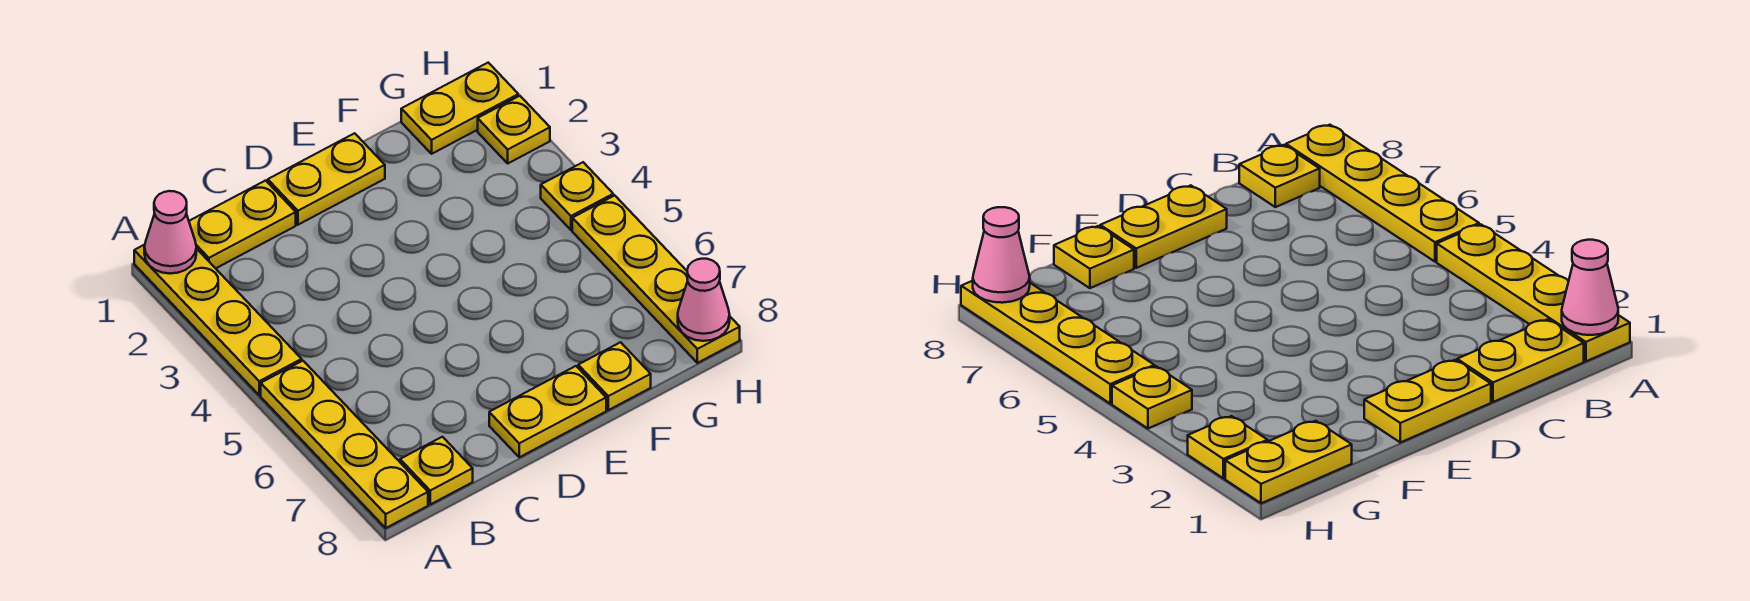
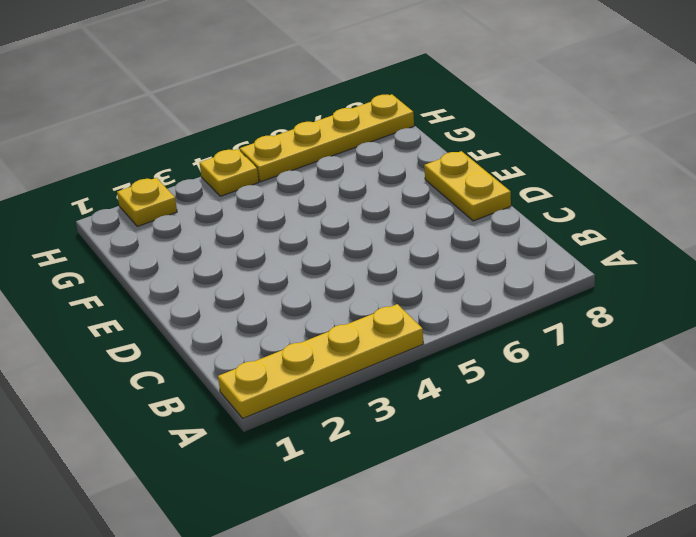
none -> yellow 1x4 plate [261,361,428,528]
none -> yellow 1x2 plate [189,181,296,268]
none -> yellow 1x1 plate [400,437,473,504]

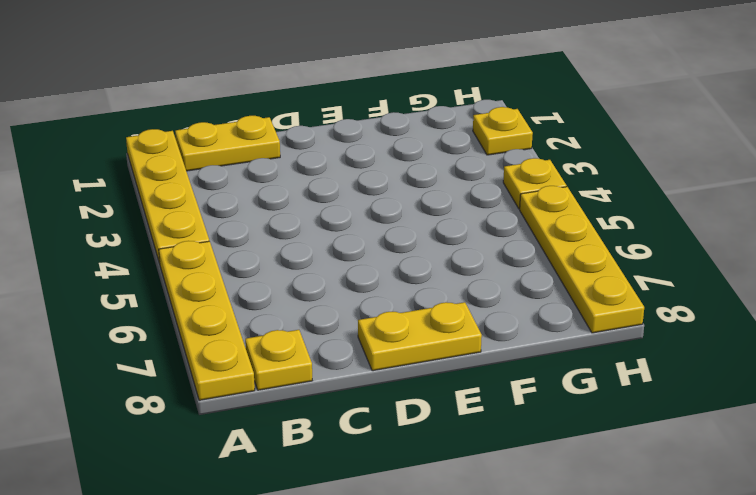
none -> yellow 1x2 plate [268,133,385,225]
none -> yellow 1x1 plate [578,342,651,410]
none -> yellow 1x2 plate [401,63,518,154]

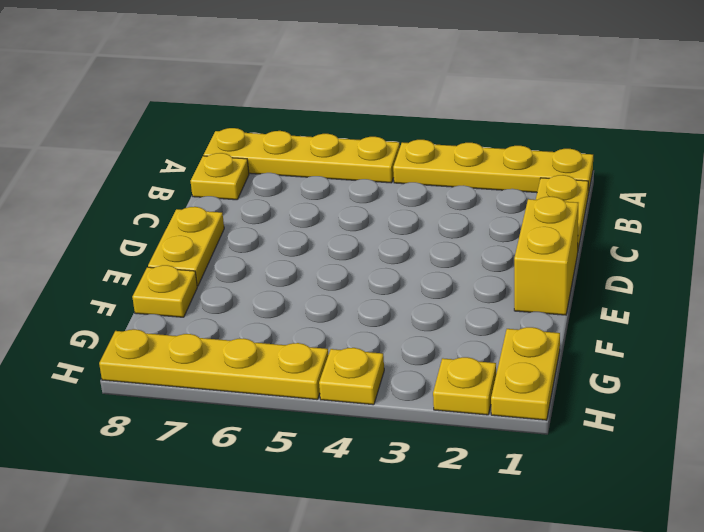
yellow 1x2 brick [514,197,578,315] -> yellow 1x2 plate [268,133,385,225]
none -> pink 1x1 cone [144,191,196,274]
none -> pink 1x1 cone [678,259,730,341]

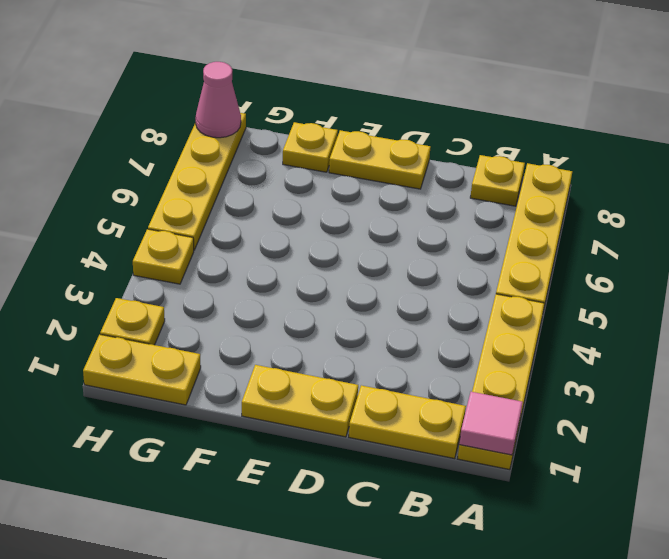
pink 1x1 tile [459,392,523,455] -> pink 1x1 cone [144,191,196,274]

